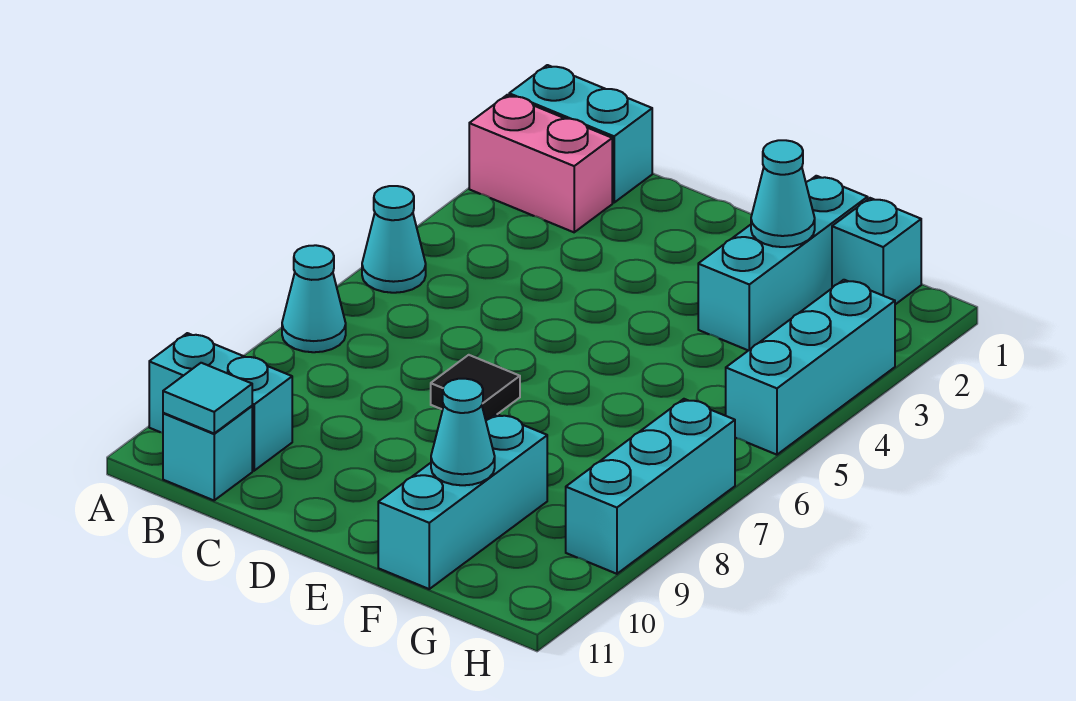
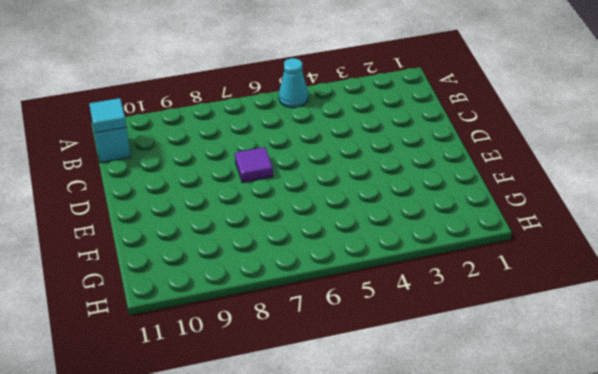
purple 1x1 tile [235,147,273,183] -> black 1x1 tile [431,355,520,420]
none -> cyan 1x2 brick [509,65,652,202]
none -> pink 1x2 brick [469,95,612,232]
none -> cyan 1x1 cone [282,245,346,352]

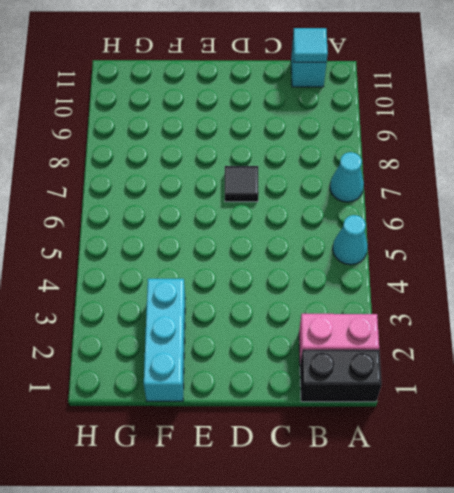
black 1x2 brick [300,349,382,402] -> cyan 1x2 brick [509,65,652,202]
none -> cyan 1x2 brick [149,333,292,471]
none -> cyan 1x3 brick [378,414,547,589]
none -> cyan 1x1 brick [832,198,921,304]

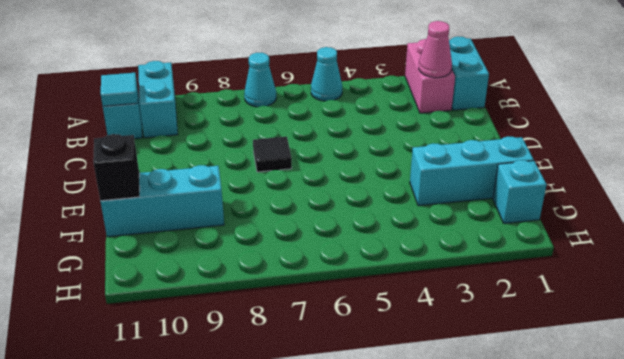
pink 1x1 cone [419,21,452,78] -> none
black 1x1 brick [93,134,140,201] -> none
none -> cyan 1x3 brick [726,280,895,455]
none -> cyan 1x3 brick [566,399,735,574]
none -> cyan 1x1 cone [751,140,815,247]

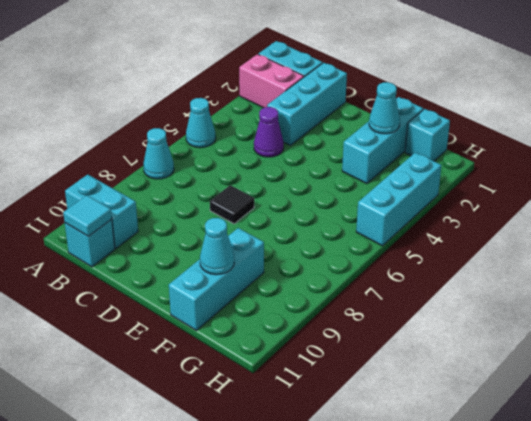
cyan 1x3 brick [267,63,347,145] -> cyan 1x3 brick moved to [566,399,735,574]
purple 1x1 cone [254,107,284,157] -> none

